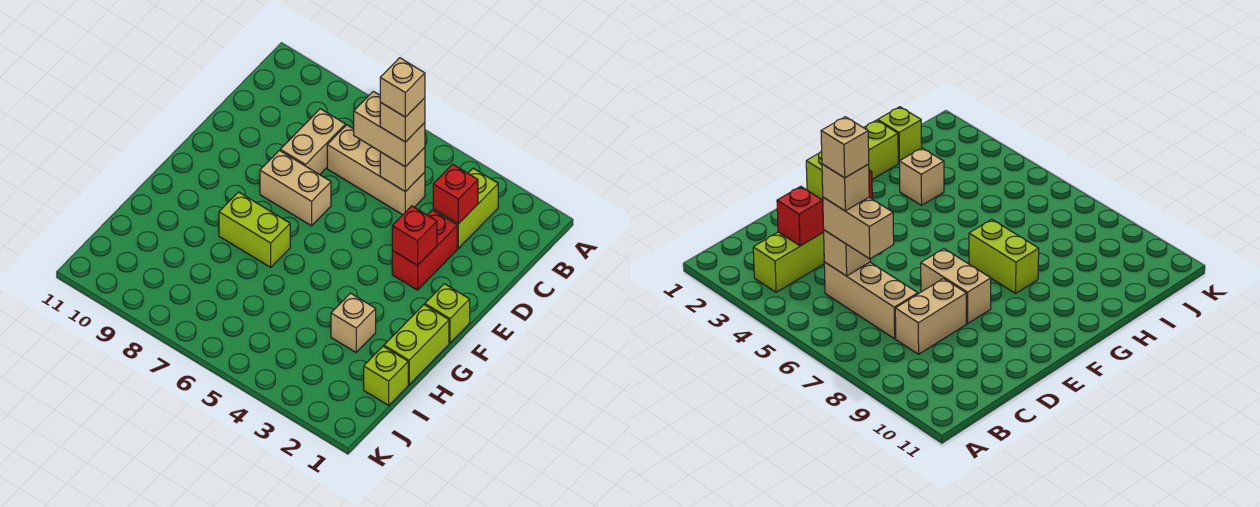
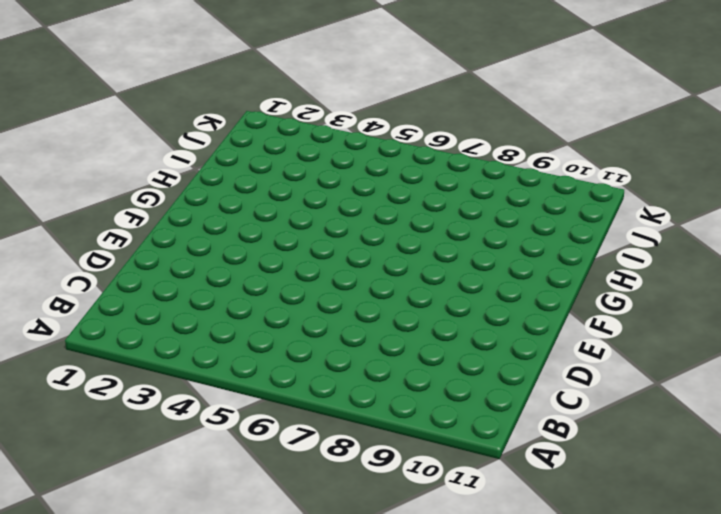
none -> lime 1x2 brick [433,168,498,248]
none -> tan 1x3 brick [327,125,425,215]
none -> tan 1x2 brick [280,109,345,175]

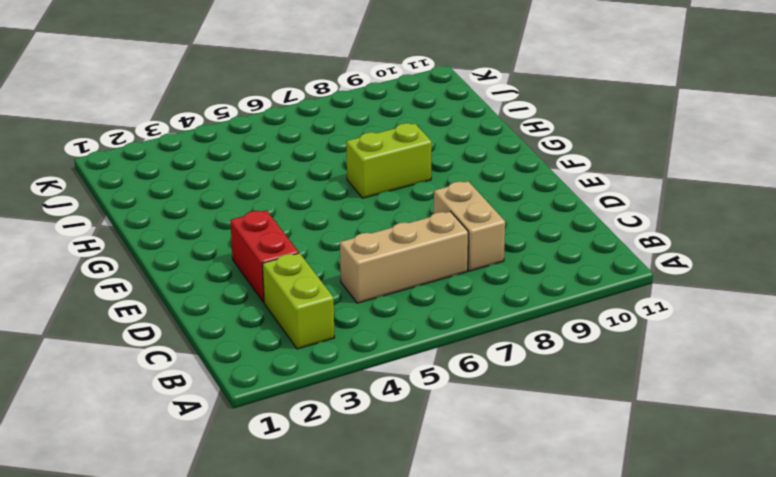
none -> tan 1x2 brick [260,150,331,226]
none -> lime 1x1 brick [425,284,470,343]
none -> lime 1x2 brick [384,305,449,385]

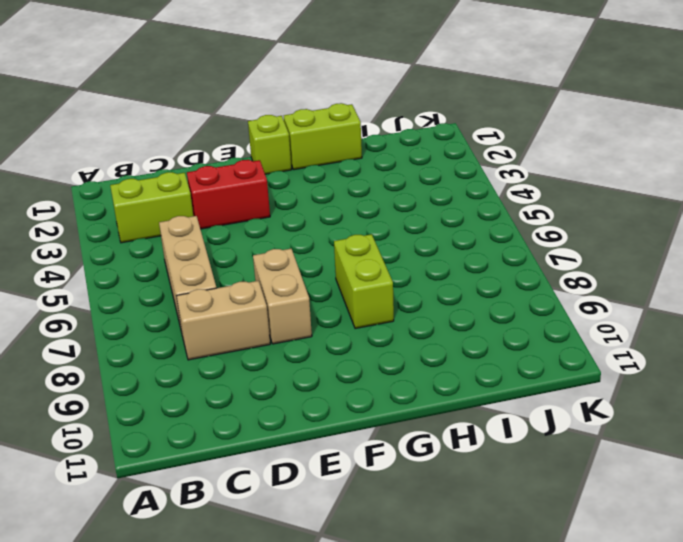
none -> tan 1x1 brick [331,293,376,352]
none -> lime 1x1 brick [364,346,408,405]
none -> red 1x1 brick [433,164,478,224]

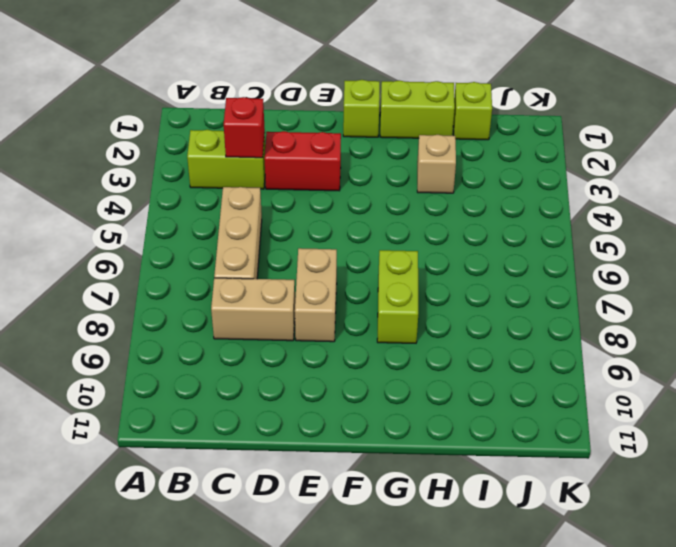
none -> tan 1x1 brick [380,147,425,192]
none -> red 1x1 brick [392,206,437,265]
none -> tan 1x2 brick [353,91,425,167]

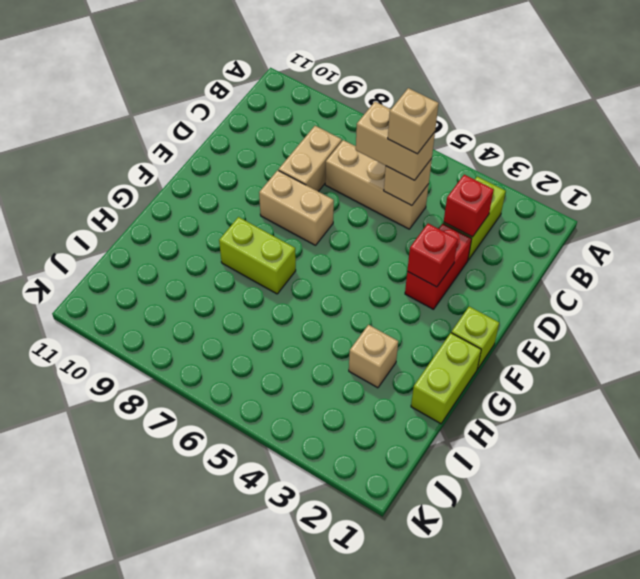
none -> lime 1x1 brick [364,346,408,405]
none -> tan 1x1 brick [380,58,425,117]

